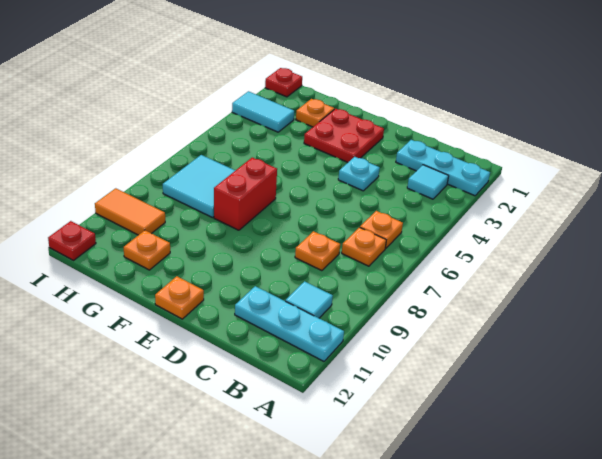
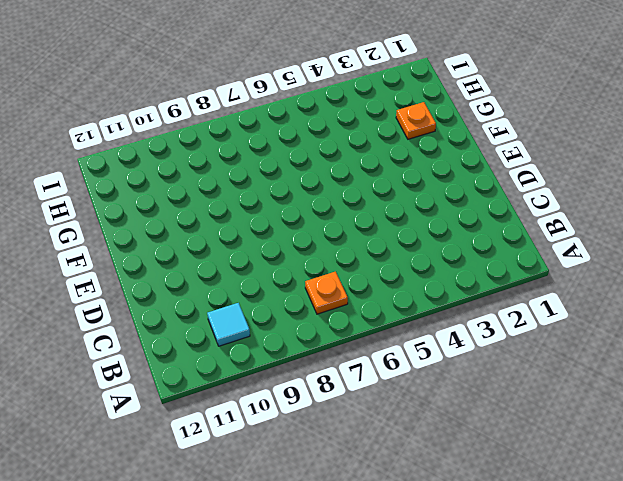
none -> cyan 1x3 plate [396,140,490,196]
none -> cyan 1x3 plate [235,286,344,361]
none -> cyan 1x1 tile [407,165,449,199]

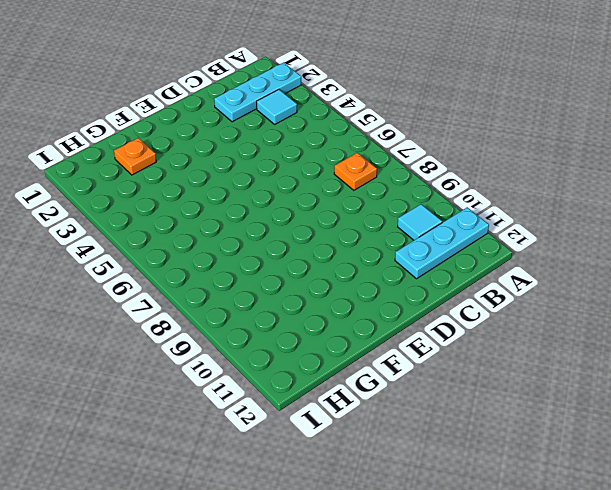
none -> orange 1x1 plate [360,211,403,248]
none -> orange 1x1 plate [295,231,340,271]
none -> cyan 1x1 plate [338,157,380,191]

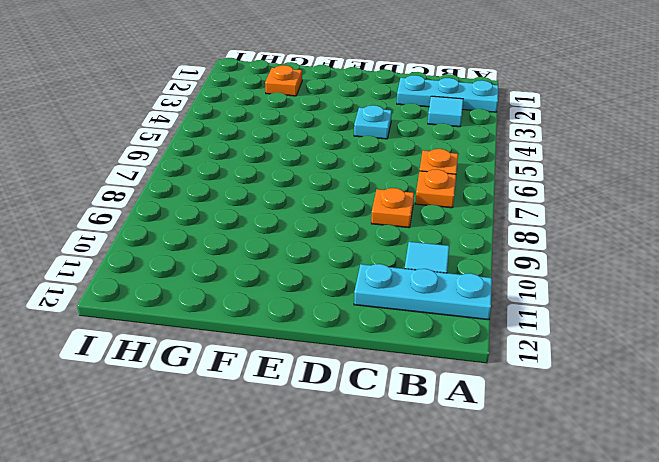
none -> red 2x2 plate [304,109,384,162]
none -> orange 1x1 plate [155,276,204,319]
none -> red 1x2 brick [214,158,277,230]

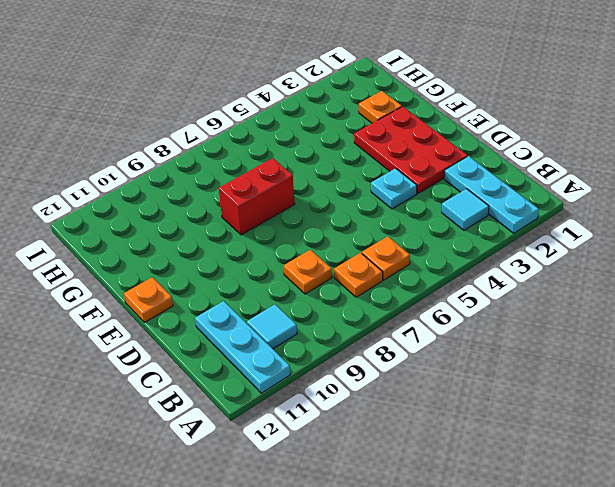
red 2x3 plate [354,107,467,194] -> red 2x2 plate [304,109,384,162]
none -> cyan 2x2 tile [163,155,236,218]
none -> orange 1x1 plate [124,230,170,270]
none -> cyan 1x2 tile [232,91,294,132]

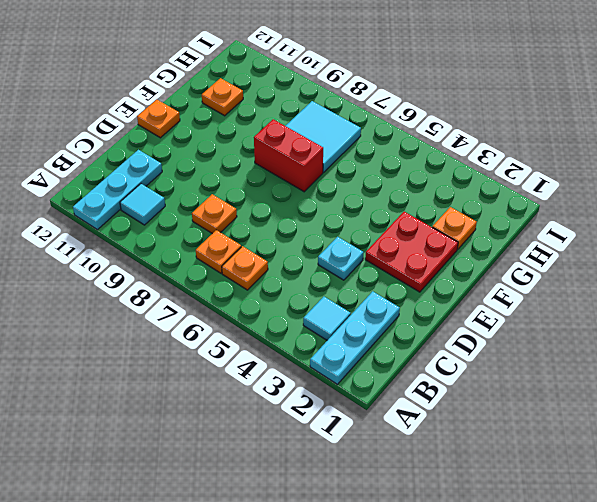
none -> cyan 1x2 tile [232,91,294,132]
none -> orange 1x2 tile [95,188,165,235]
none -> red 1x1 plate [265,68,302,97]

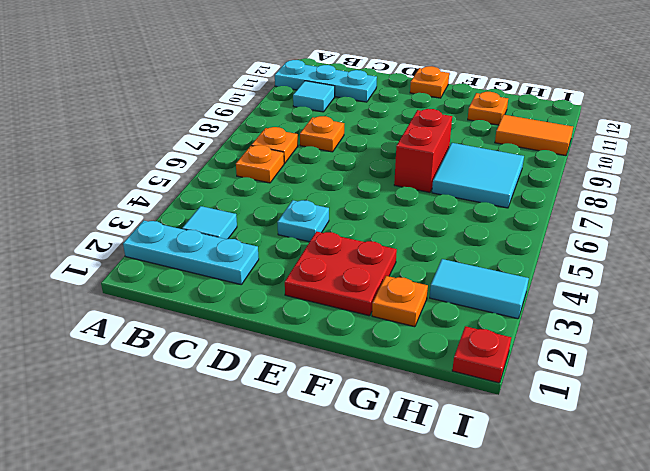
none -> red 1x1 plate [48,221,96,260]

